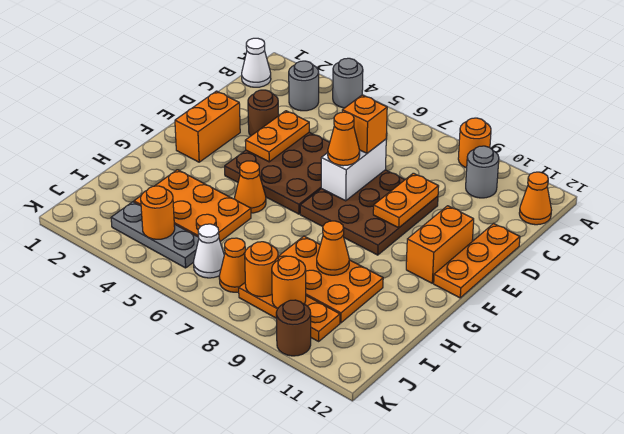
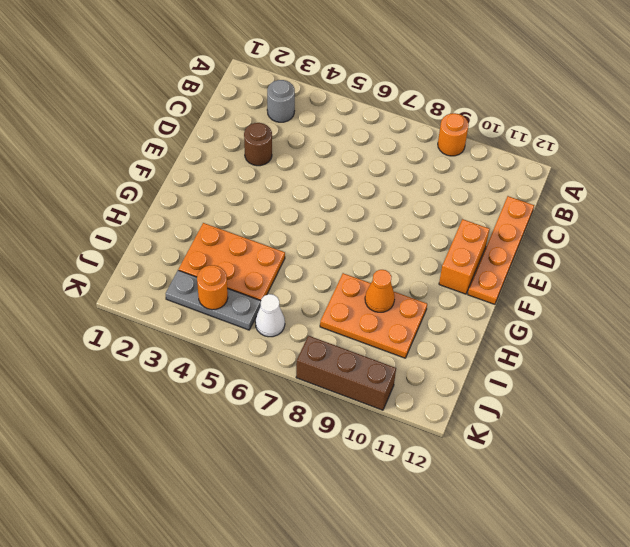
orange 1x4 plate [468,196,534,304] -> orange 1x3 plate [434,223,520,298]
brown 1x3 brick [296,336,396,410] -> brown 1x1 round brick [276,300,311,356]
none -> grey 1x1 round brick [333,58,363,108]
none -> white 1x1 cone [242,38,271,87]
none -> grey 1x1 round brick [466,146,499,198]

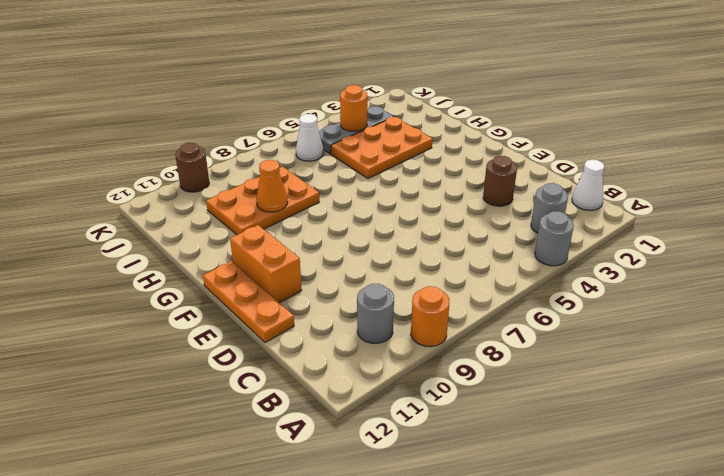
none -> orange 1x1 cone [519,172,551,225]
none -> brown 3x3 plate [225,132,330,214]
none -> brown 3x3 plate [300,170,438,255]

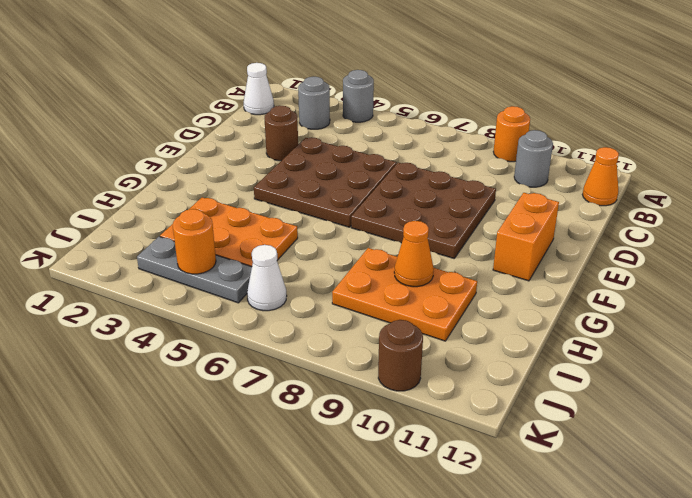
none -> orange 1x3 plate [434,223,520,298]
none -> orange 1x2 brick [175,91,240,162]
none -> orange 1x1 cone [235,161,266,213]

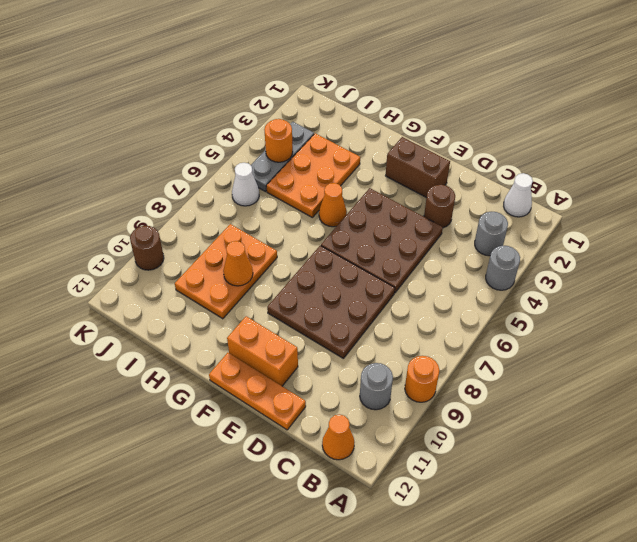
brown 1x2 brick [386,137,450,198] -> orange 1x2 brick [175,91,240,162]
none -> orange 1x1 cone [219,238,245,292]
none -> orange 1x3 plate [239,283,340,341]
none -> orange 1x2 plate [245,111,309,162]

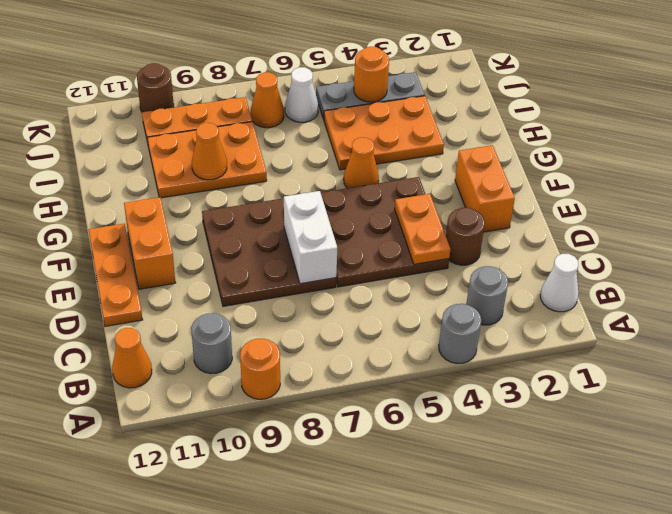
none -> orange 1x2 plate [373,173,439,228]
none -> orange 1x1 round brick [245,242,278,297]
none -> orange 1x1 round brick [272,256,306,309]

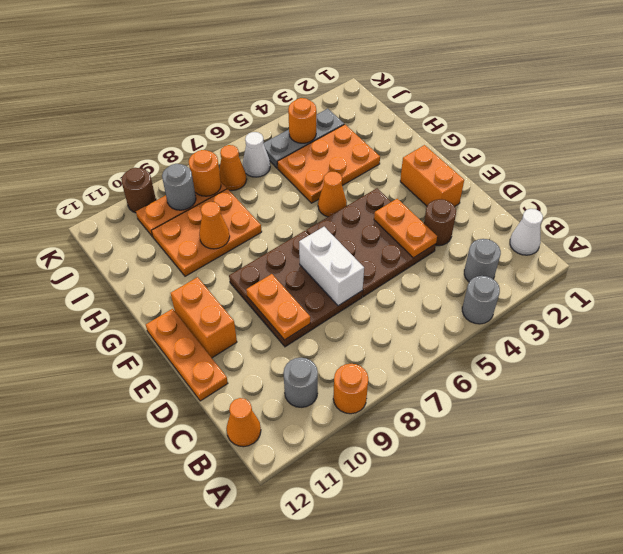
grey 1x1 round brick [162,164,196,210] -> orange 1x1 round brick [272,256,306,309]
none -> orange 1x1 brick [342,95,387,153]
none -> orange 1x1 cone [328,112,360,166]

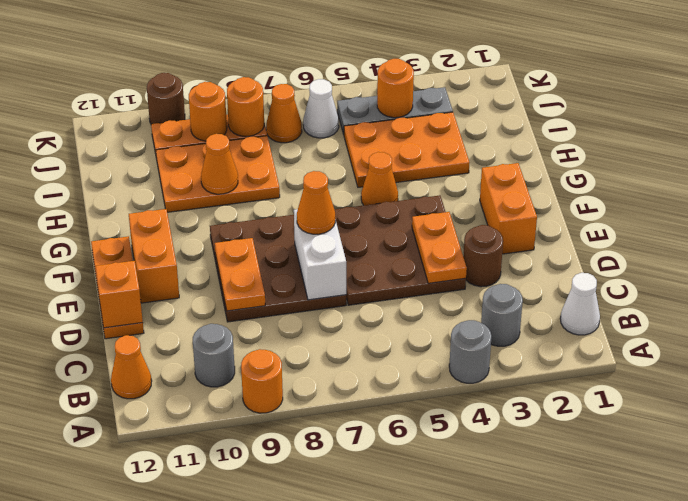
orange 1x1 brick [95,261,143,328] -> orange 1x1 brick moved to [342,95,387,153]

